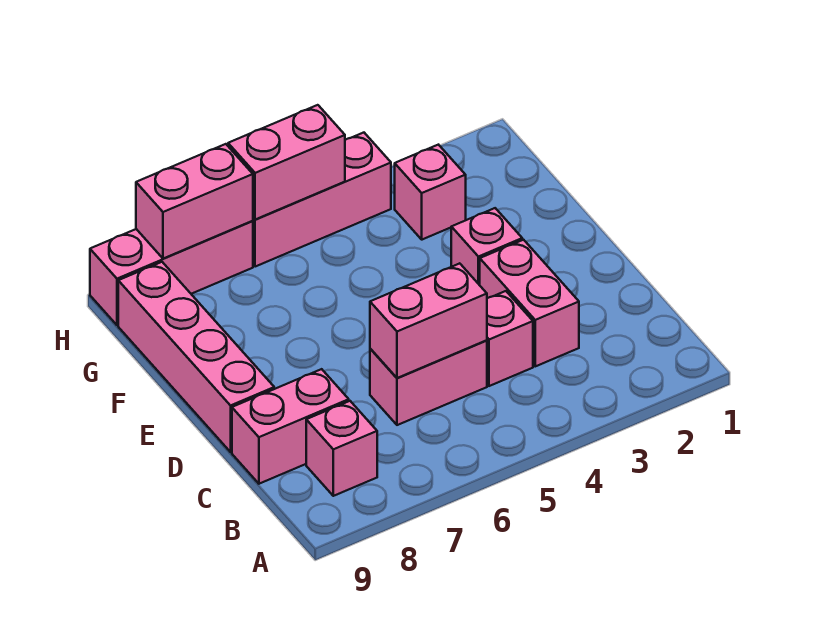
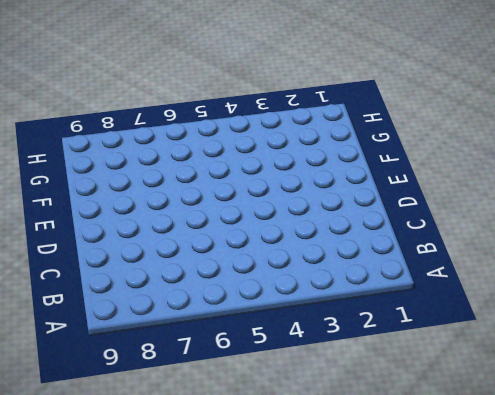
none -> pink 1x1 brick [306,401,377,496]
none -> pink 1x2 brick [480,240,579,366]
none -> pink 1x1 brick [487,291,533,386]

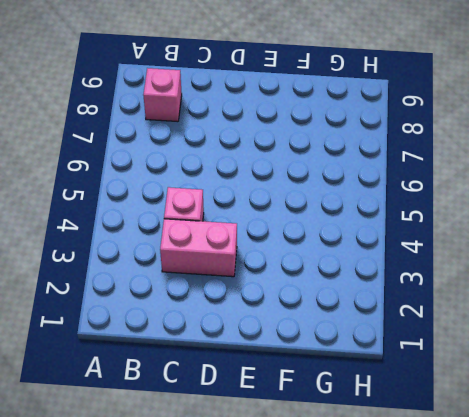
none -> pink 1x2 brick [370,340,487,425]
none -> pink 1x2 brick [232,369,349,484]
none -> pink 1x4 brick [118,262,274,452]

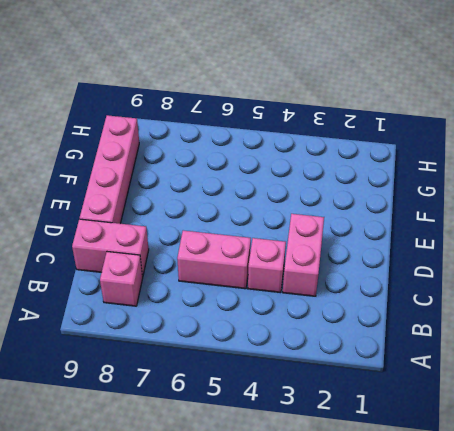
none -> pink 1x1 brick [451,208,522,285]
none -> pink 1x1 brick [395,145,466,240]
none -> pink 1x3 brick [253,133,391,267]

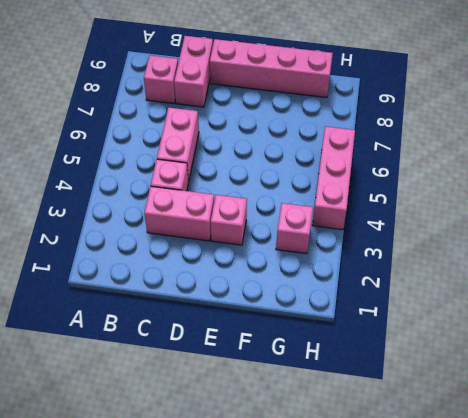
none -> pink 1x3 brick [90,221,253,325]
none -> pink 1x2 brick [370,263,487,378]
none -> pink 1x2 brick [228,105,345,220]

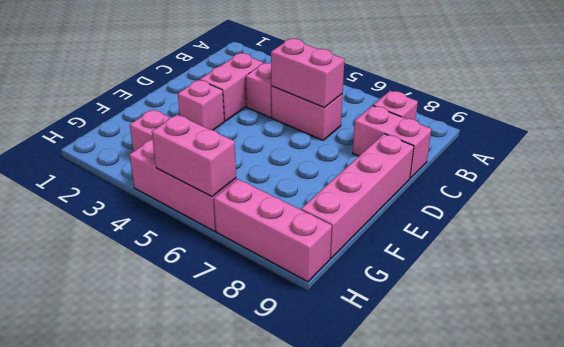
none -> pink 1x2 brick [136,144,253,259]

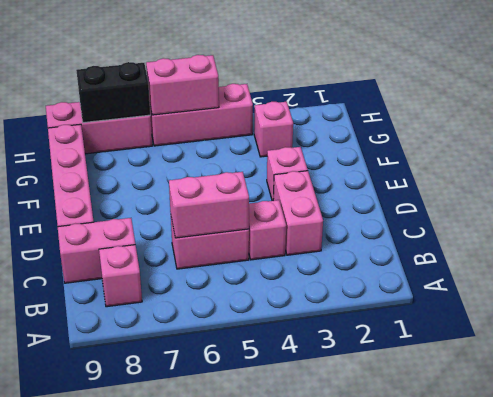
black 1x2 brick [76,62,150,123] -> pink 1x2 brick [136,144,253,259]

